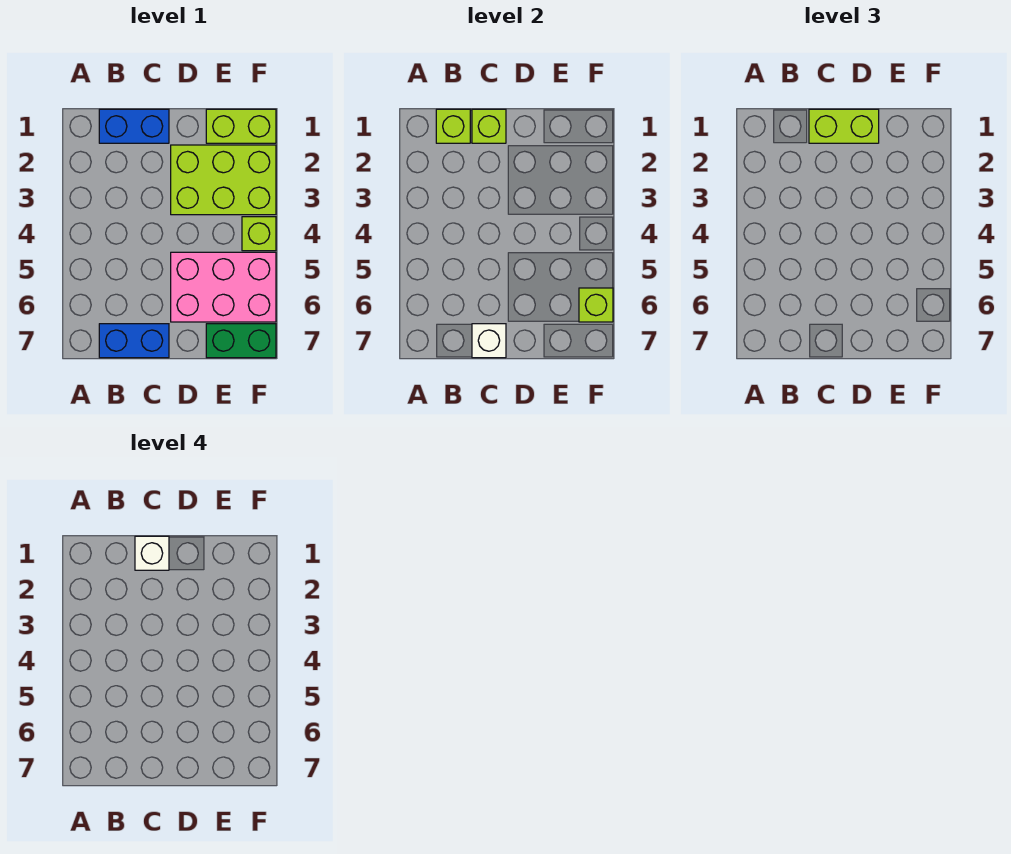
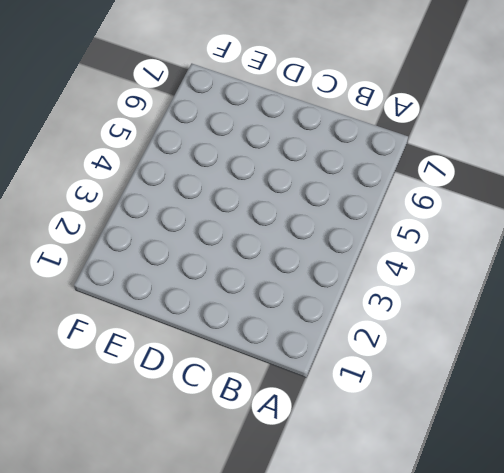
none -> blue 1x2 brick [99,109,169,143]
none -> blue 1x2 brick [99,324,169,358]
none -> lime 2x3 brick [171,145,276,215]

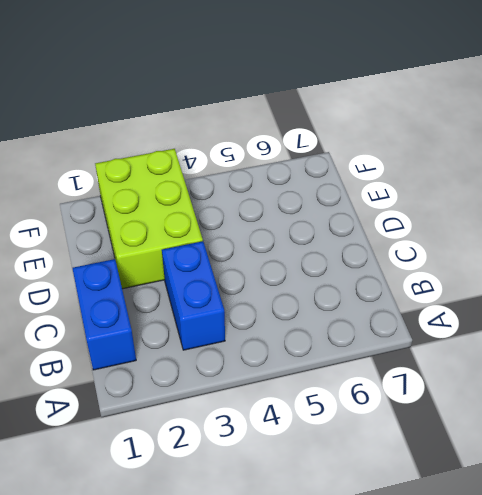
blue 1x2 brick [162,241,225,350] -> blue 1x2 brick moved to [99,324,169,358]
none -> pink 2x3 brick [171,252,276,322]
none -> lime 1x2 brick [206,109,276,143]
none -> green 1x2 brick [206,324,276,358]

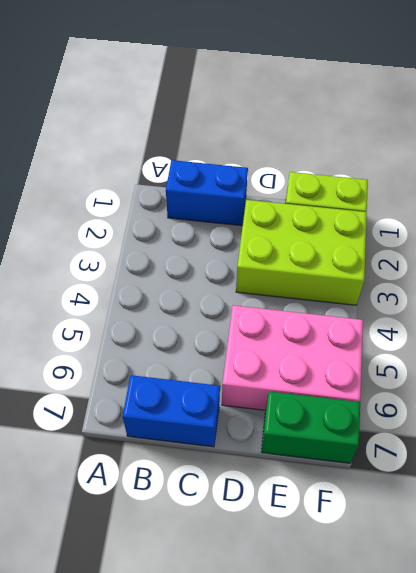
none -> lime 1x1 brick [242,217,276,251]
none -> lime 1x1 brick [436,109,470,143]
none -> lime 1x1 brick [472,109,506,143]

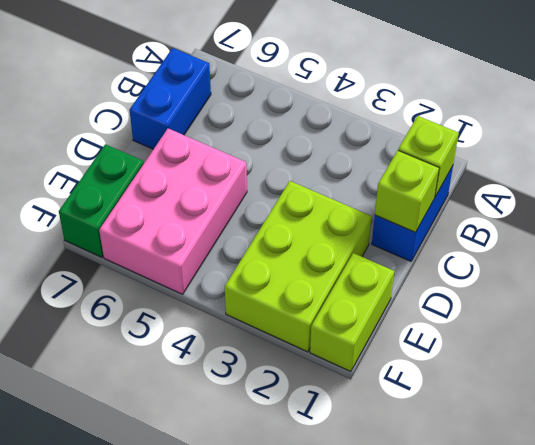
none -> lime 1x1 brick [242,217,276,251]
none -> white 1x1 brick [472,324,506,358]
none -> lime 1x1 brick [579,288,613,322]

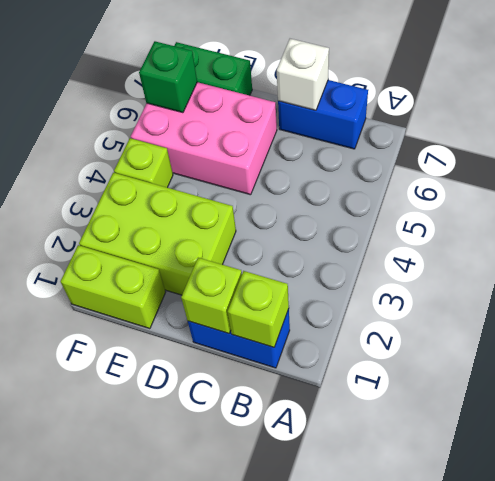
green 1x1 brick [139,41,197,113] -> lime 1x1 brick [579,288,613,322]
none -> lime 1x2 brick [809,109,879,143]
none -> white 1x1 brick [135,536,169,570]

